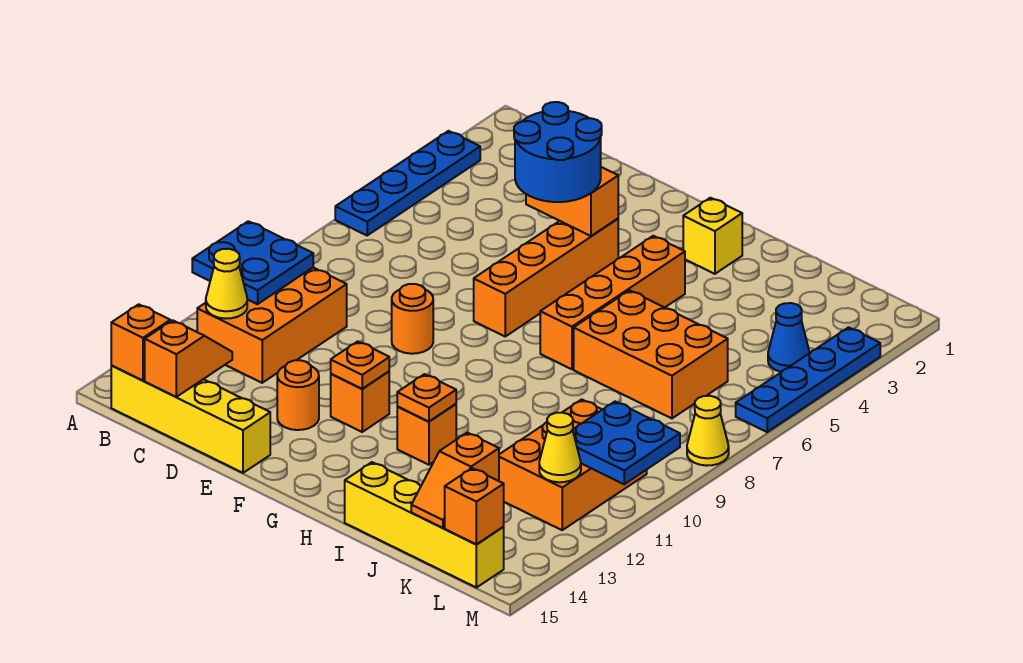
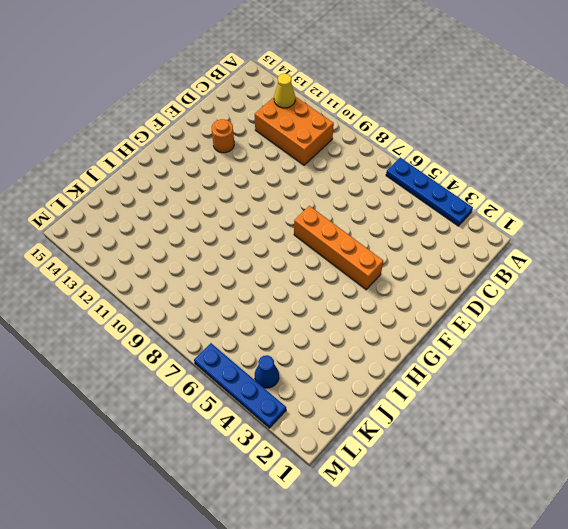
none -> yellow 1x4 brick [111,366,270,473]
none -> orange 1x1 round brick [392,284,433,354]
none -> orange 1x1 brick [331,371,389,432]

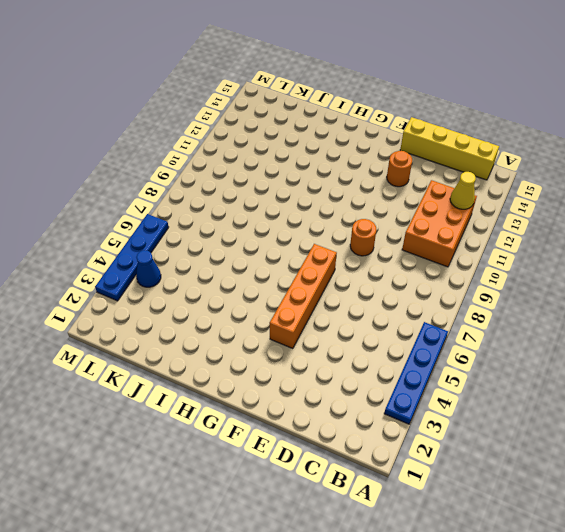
none -> orange 1x1 brick [331,371,389,432]
none -> yellow 1x1 brick [683,198,742,274]
none -> orange 1x4 brick [540,236,685,369]

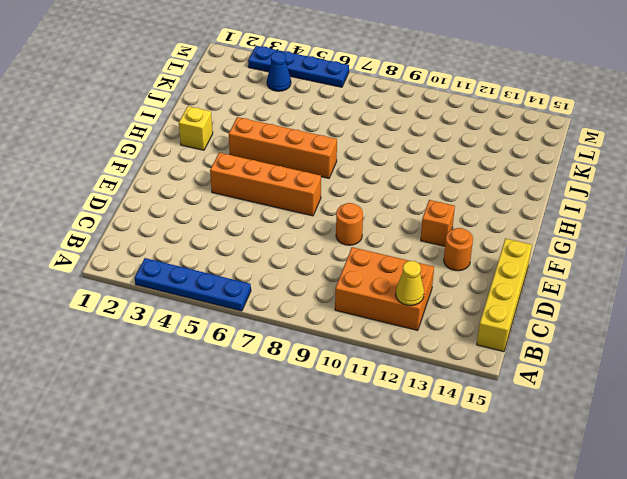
none -> orange 1x1 brick [397,404,456,465]
none -> orange 2x3 brick [574,290,728,418]
none -> yellow 1x4 brick [345,462,504,588]

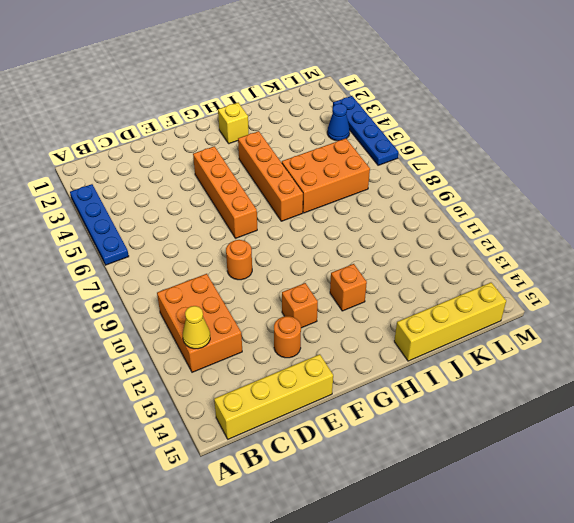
none -> orange 2x3 brick [499,399,647,530]
none -> yellow 1x1 cone [687,396,729,466]
none -> blue 2x2 plate [192,221,313,304]

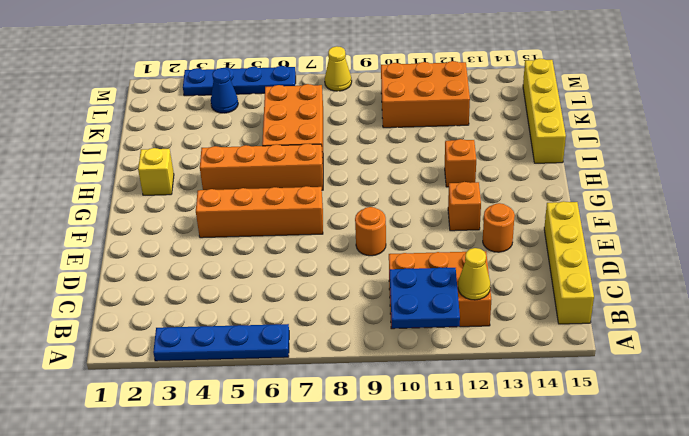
none -> orange 1x1 brick [111,304,170,380]
none -> orange 1x2 slope [145,320,232,397]
none -> orange 1x2 brick [526,167,618,236]

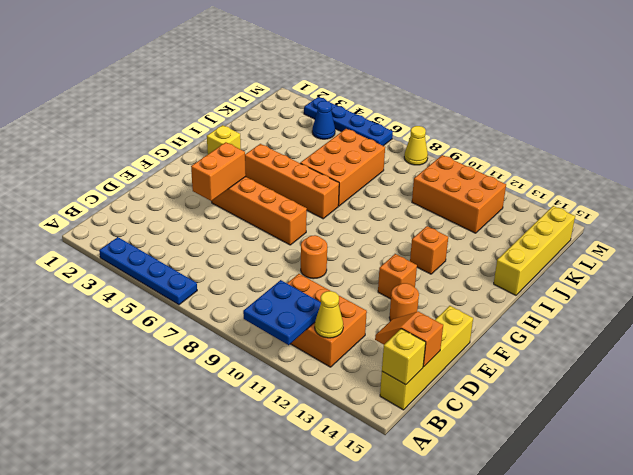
yellow 1x1 brick [382,329,426,385] -> orange 1x1 brick [111,304,170,380]
none -> orange 1x1 plate [331,341,389,389]
none -> orange 1x1 plate [397,374,456,422]
none -> orange 1x2 slope [411,433,499,528]

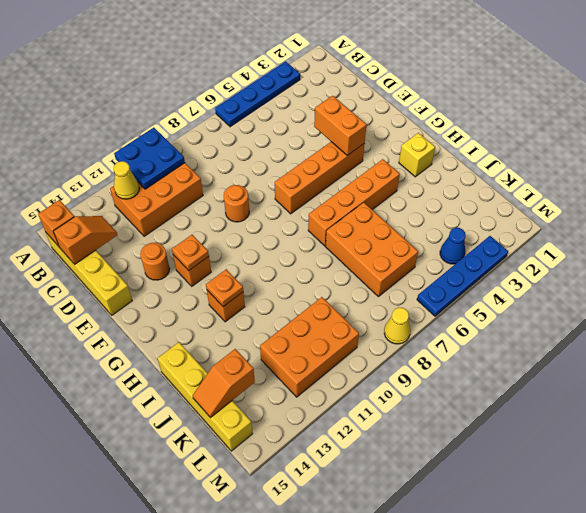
none -> blue 2x2 plate [573,402,680,484]
none -> yellow 1x1 cone [539,413,581,482]
none -> orange 1x1 brick [445,468,504,545]

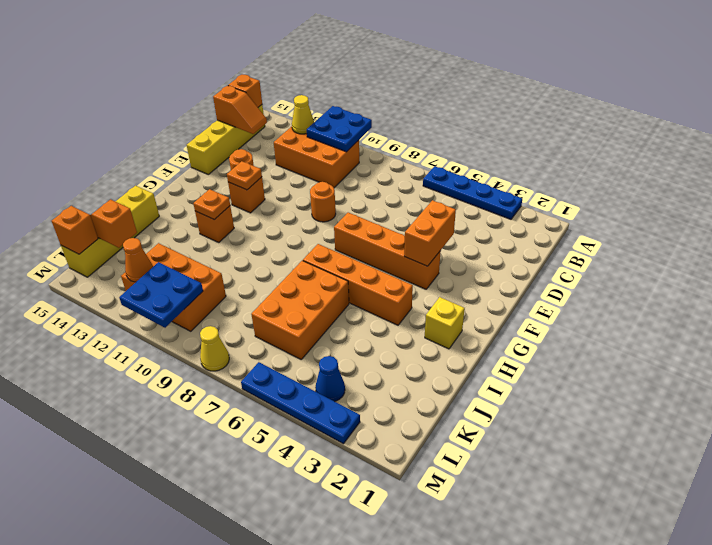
orange 1x1 cone [123,238,153,282] -> yellow 1x1 cone [539,413,581,482]
none -> blue 2x2 round brick [514,102,602,202]

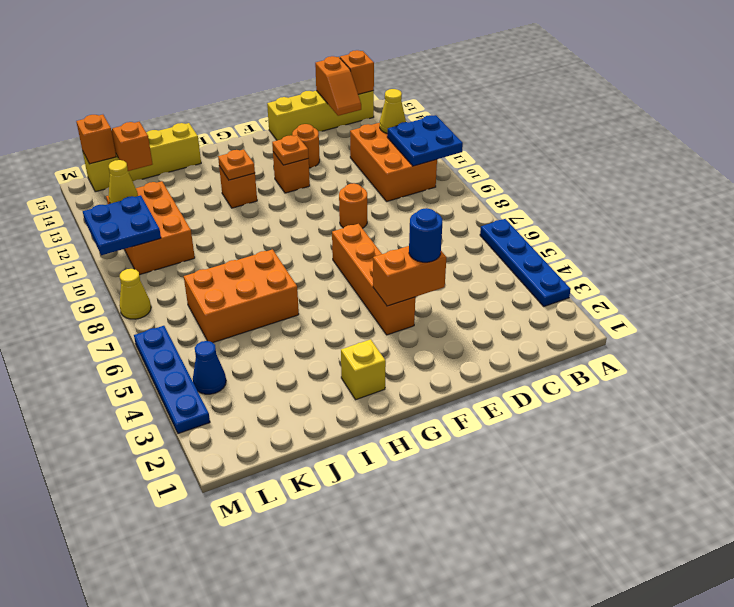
blue 1x1 round brick [409,208,442,262] -> blue 2x2 round brick [514,102,602,202]
none -> orange 1x4 brick [540,236,685,369]

